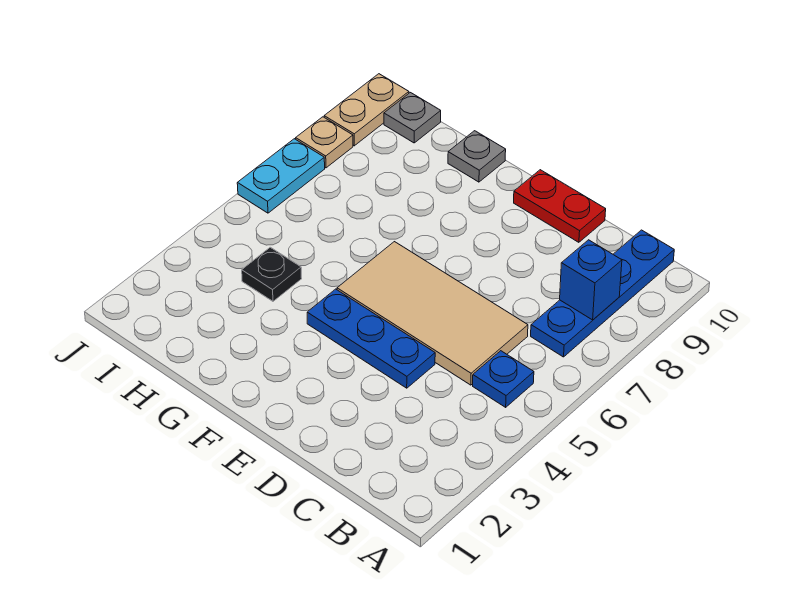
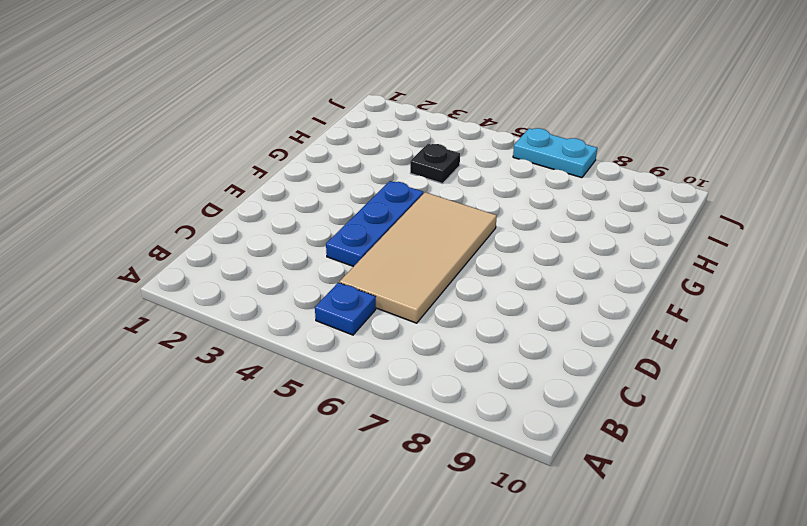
none -> blue 1x4 plate [531,230,674,357]
none -> red 1x2 plate [514,170,606,242]
none -> grey 1x1 plate [448,131,506,182]

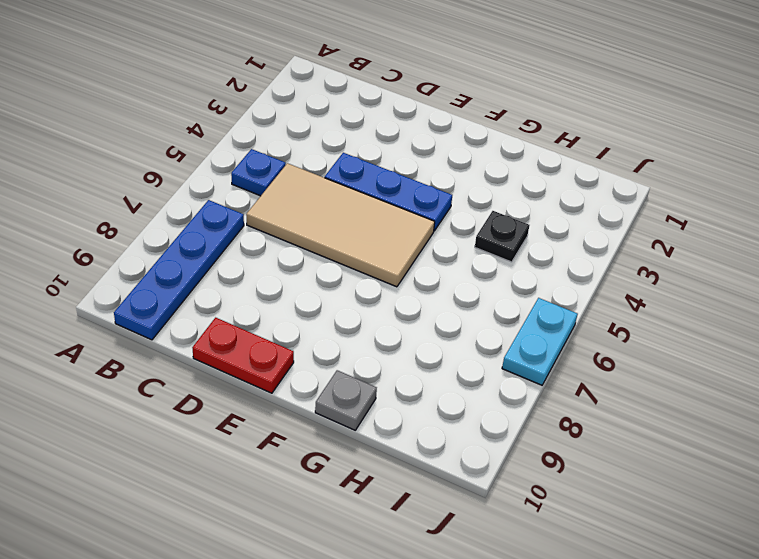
none -> grey 1x1 plate [384,93,441,143]
none -> tan 1x1 plate [296,117,353,168]
none -> tan 1x2 plate [324,74,409,146]

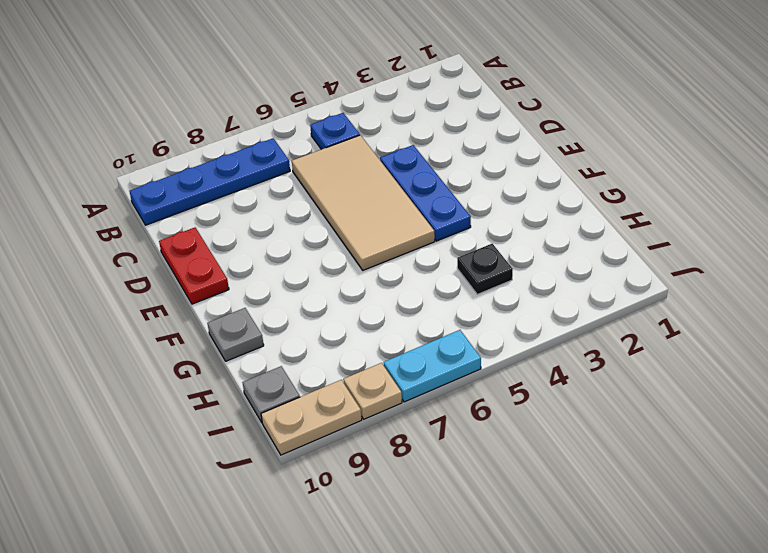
none -> blue 1x1 brick [560,240,622,320]

